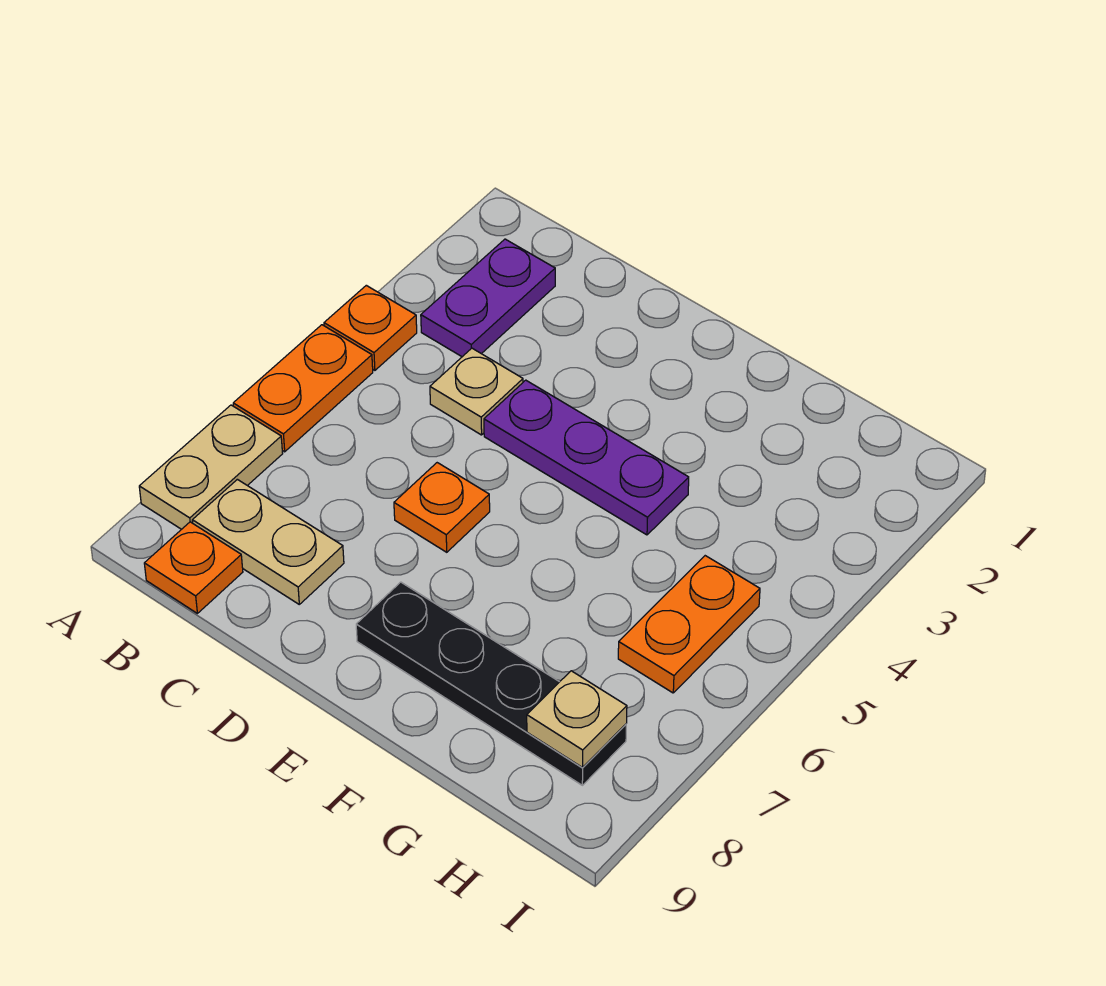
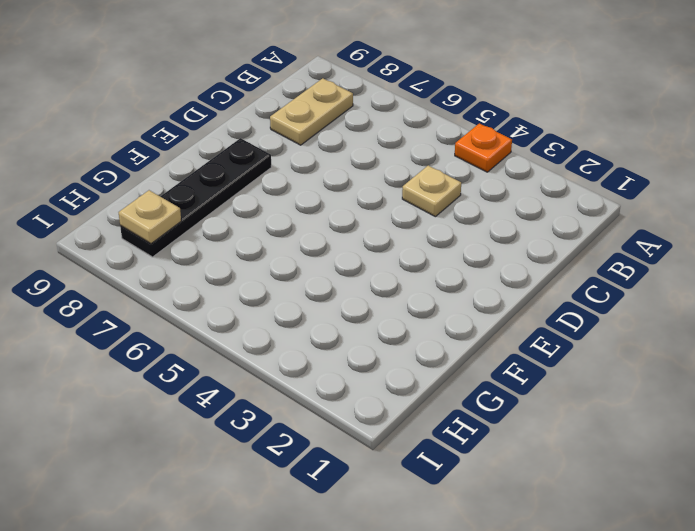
none -> orange 1x2 plate [233,325,373,452]
none -> tan 1x2 plate [139,405,283,529]
none -> purple 1x2 plate [421,239,555,357]

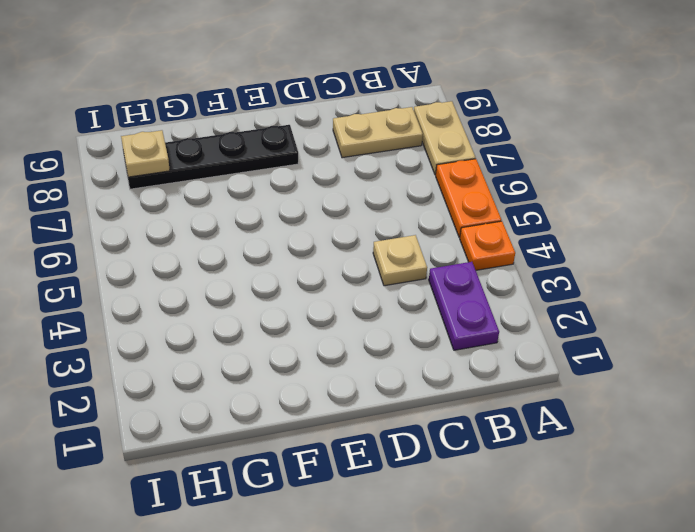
none -> orange 1x1 plate [144,522,243,613]
none -> purple 1x3 plate [484,380,689,535]
none -> orange 1x1 plate [394,463,490,552]

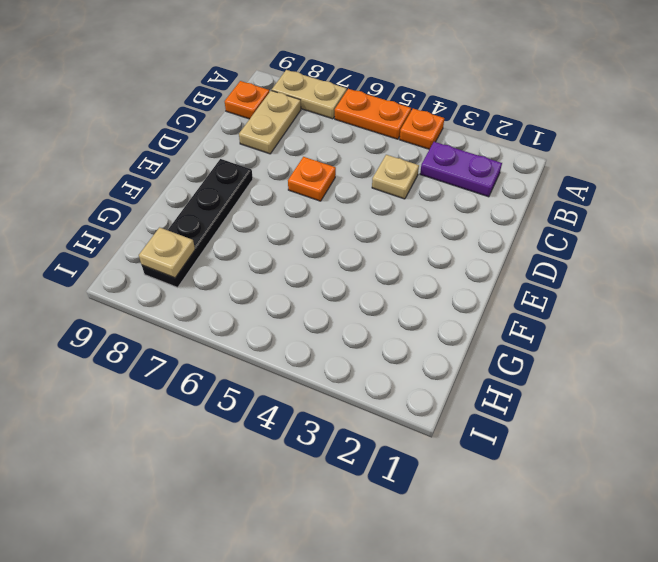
none -> purple 1x3 plate [484,380,689,535]
none -> orange 1x2 plate [618,556,760,693]

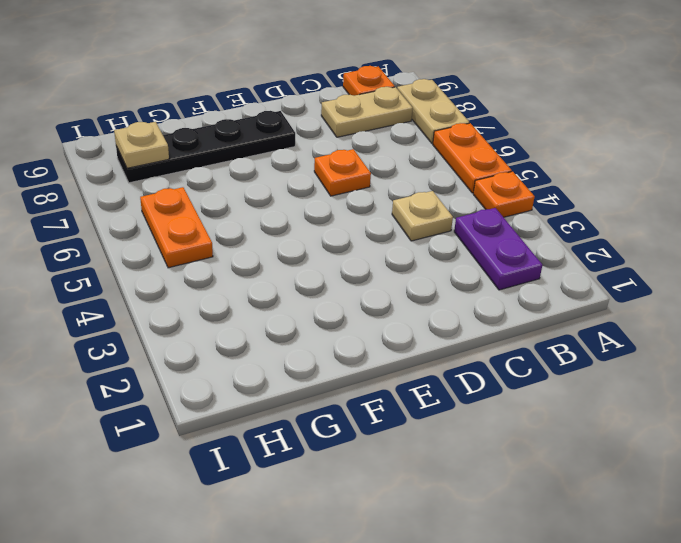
none -> purple 1x3 plate [484,380,689,535]

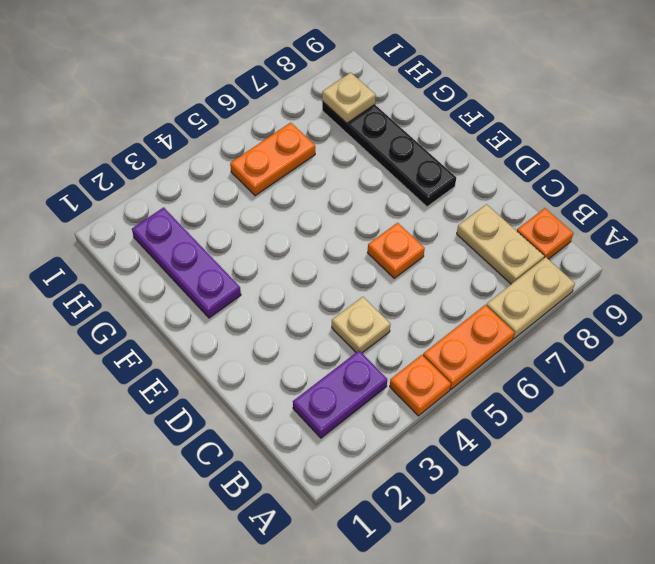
purple 1x3 plate [132,207,241,318] -> purple 1x3 plate moved to [484,380,689,535]

